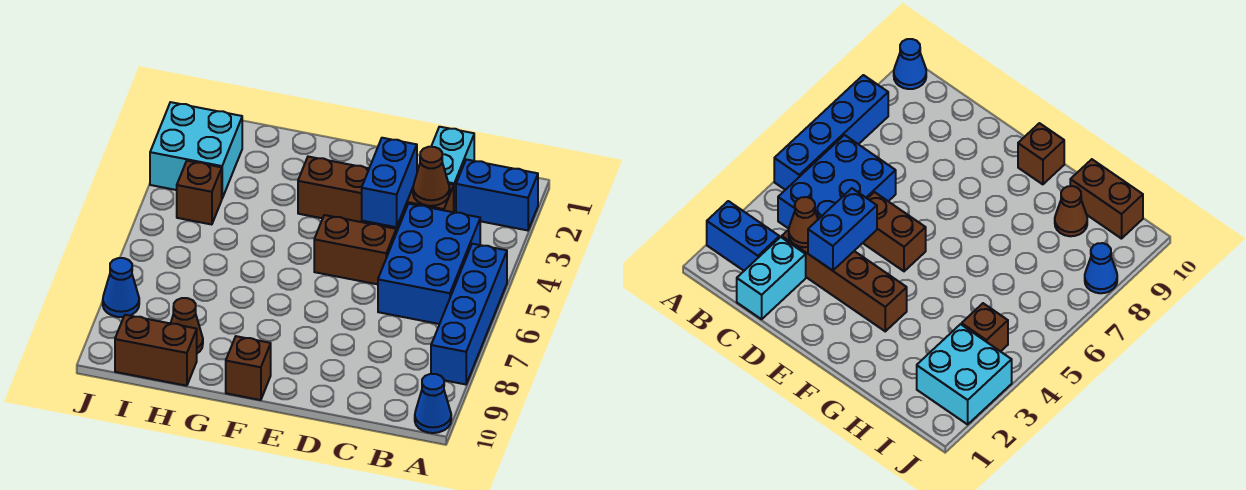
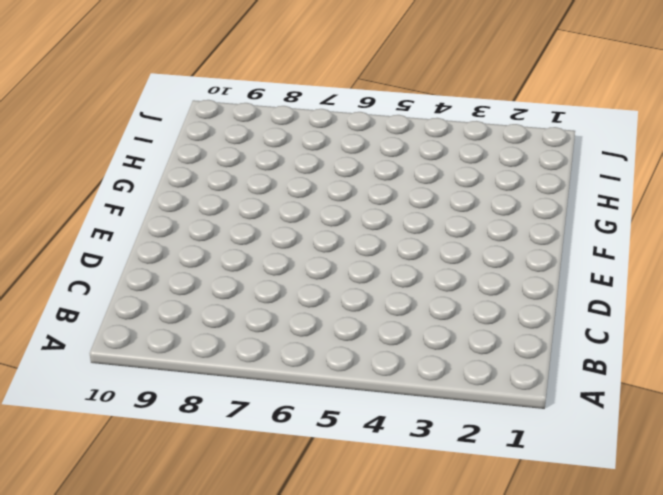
none -> blue 1x2 brick [456,160,538,230]
none -> blue 1x4 brick [431,244,507,384]
none -> blue 1x1 cone [415,374,451,433]

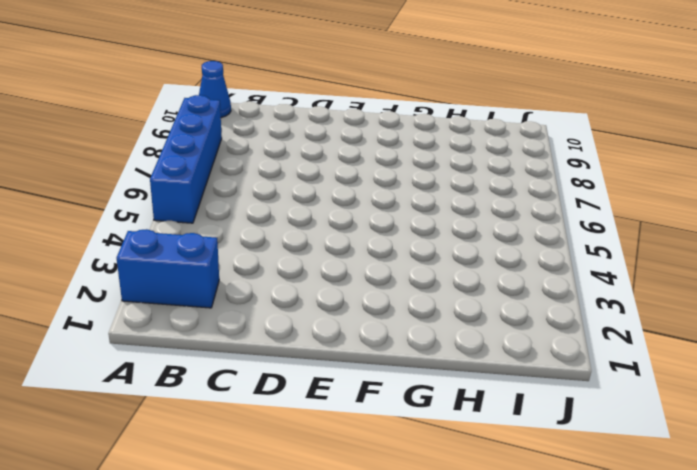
none -> blue 2x3 brick [378,204,480,324]
none -> cyan 1x2 brick [431,127,474,213]
none -> brown 1x4 brick [298,157,454,232]

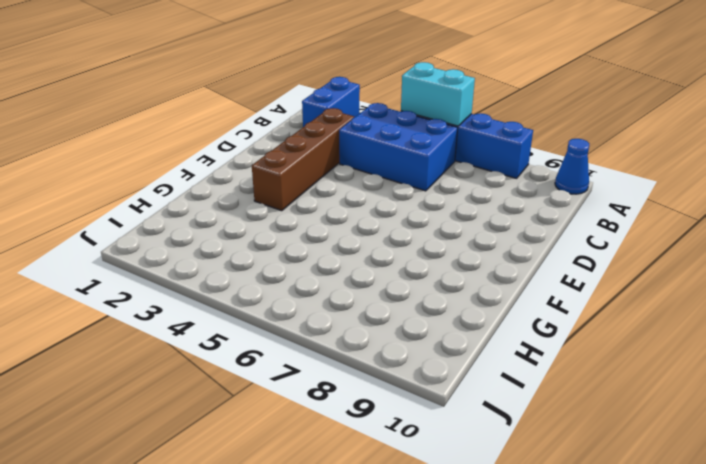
cyan 1x2 brick [401,62,475,126] -> cyan 1x2 brick moved to [431,127,474,213]
none -> brown 1x2 brick [314,215,396,284]
none -> brown 1x1 brick [226,336,271,400]
none -> brown 1x1 cone [171,298,203,353]

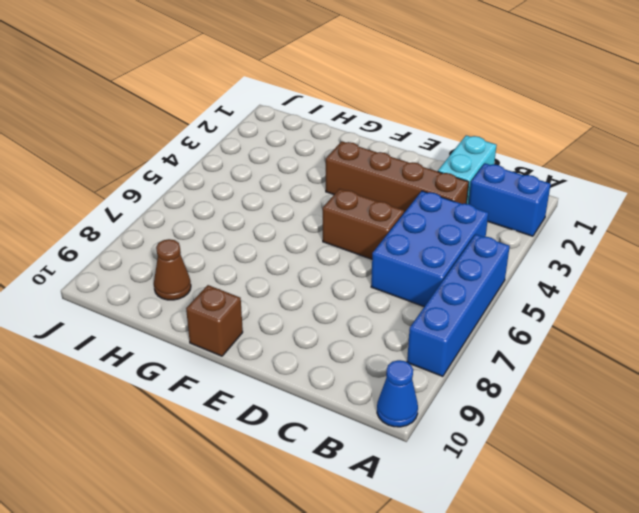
none -> brown 1x2 brick [115,315,197,386]
none -> cyan 2x2 brick [150,102,242,198]
none -> brown 1x1 brick [177,161,222,225]

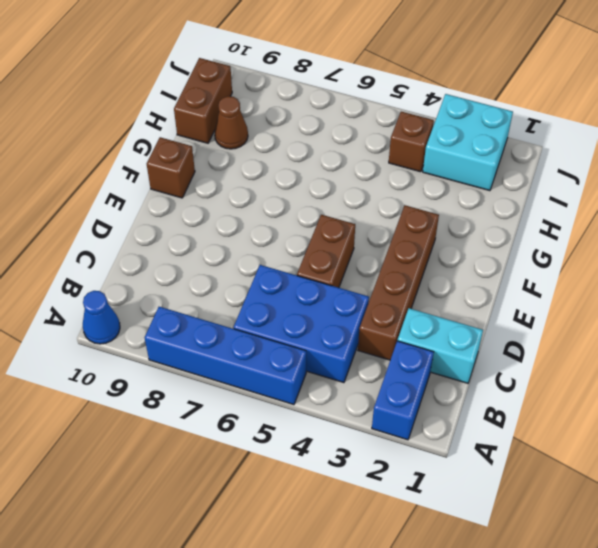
none -> blue 1x1 cone [103,258,139,317]
none -> brown 1x1 cone [413,147,450,206]
none -> blue 1x2 brick [362,138,417,227]

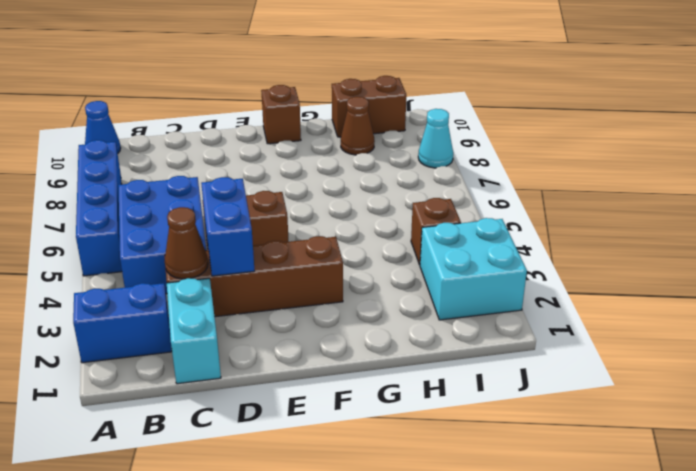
cyan 1x1 cone [418,109,453,168] -> blue 1x1 cone [103,258,139,317]

